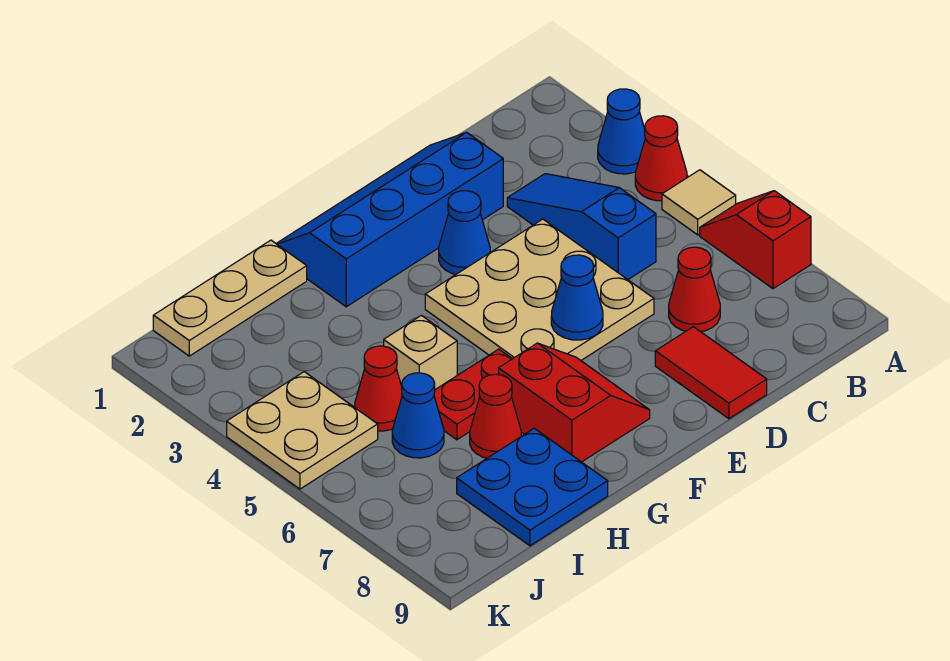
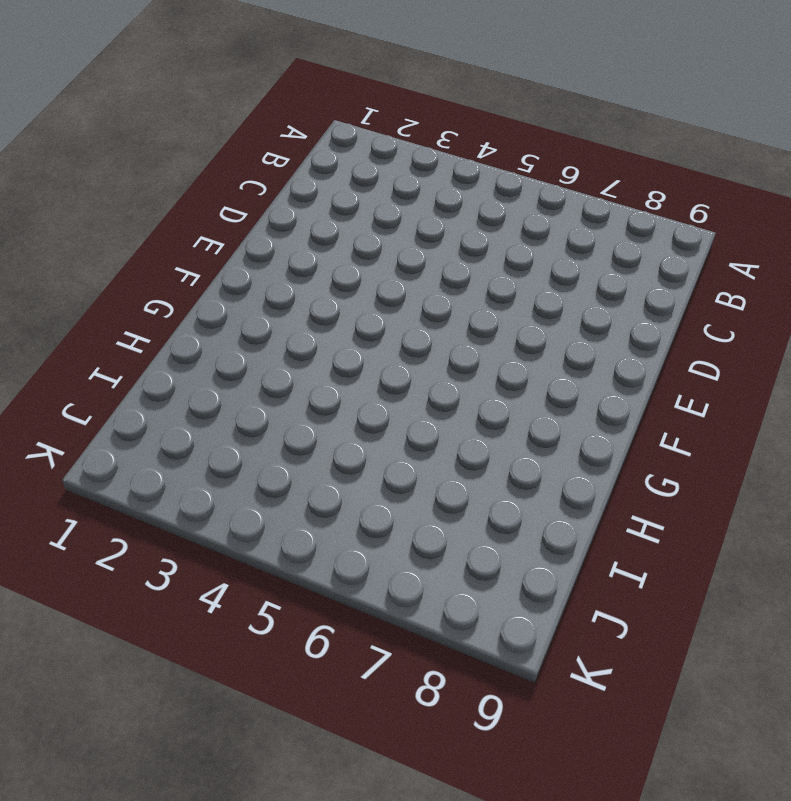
none -> blue 1x1 cone [598,89,645,174]
none -> red 1x1 cone [635,116,687,201]
none -> tan 1x1 tile [662,170,736,235]

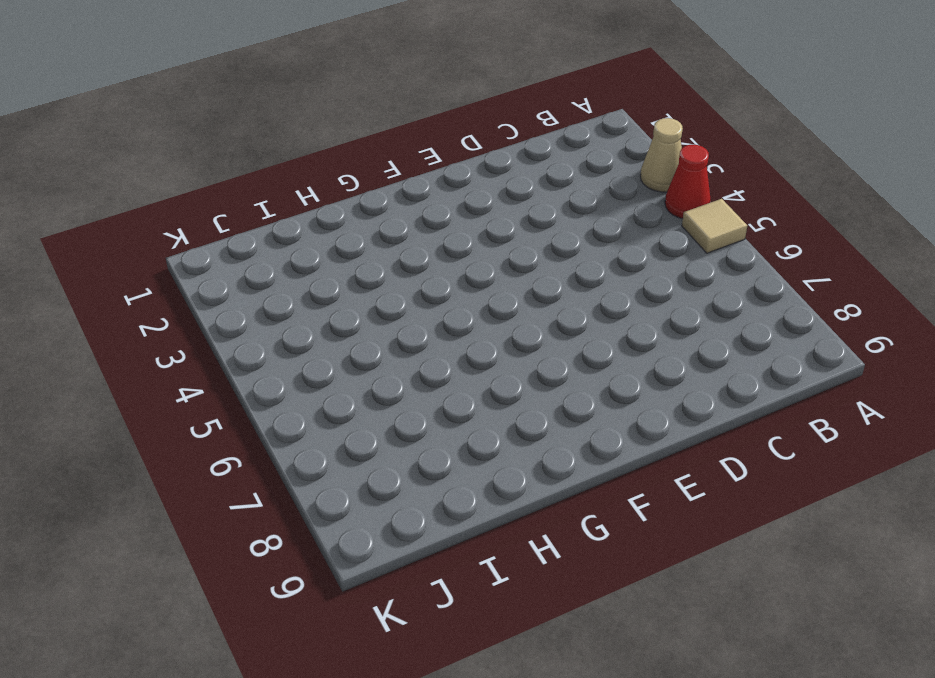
tan 1x1 cone [640,118,683,192] -> blue 1x1 cone [598,89,645,174]
none -> red 1x2 slope [700,191,811,289]
none -> blue 1x3 slope [507,174,656,280]
none -> red 1x1 cone [669,247,720,332]

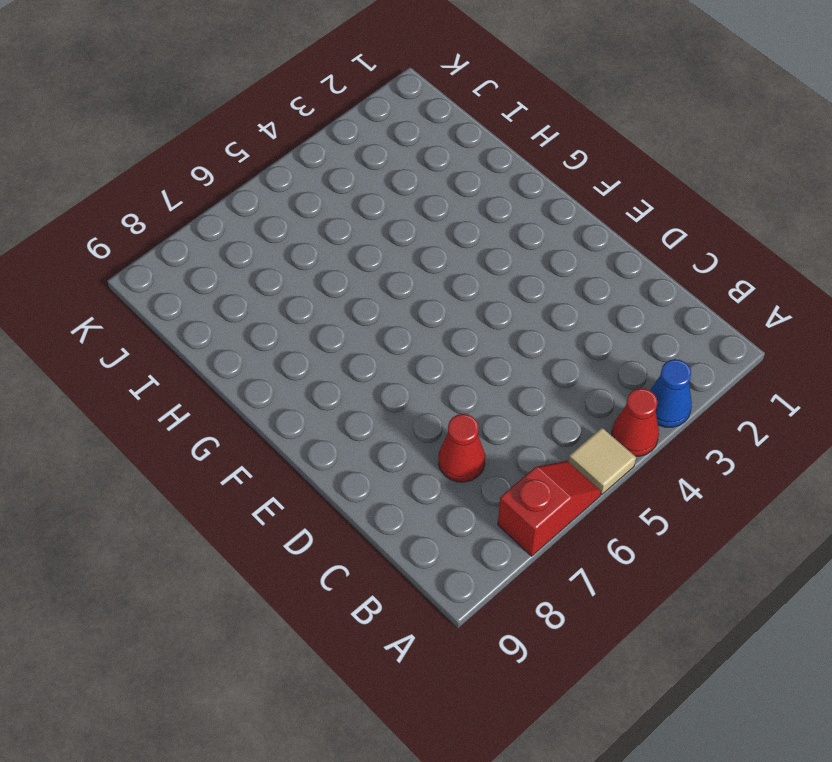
none -> blue 1x3 slope [507,174,656,280]
none -> blue 2x4 slope [276,132,503,307]
none -> tan 3x3 plate [425,219,654,360]

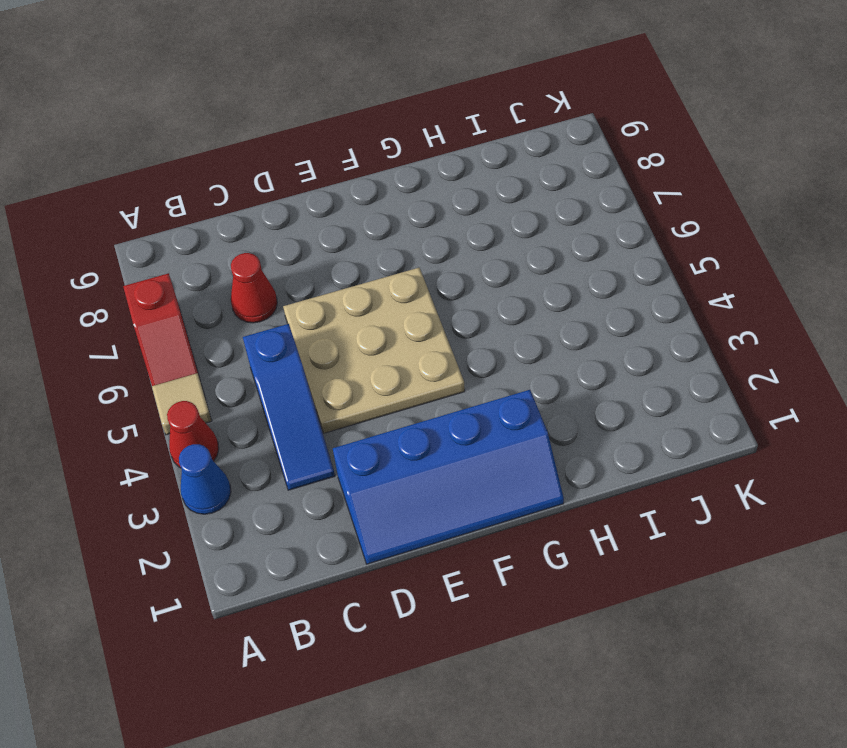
none -> red 1x2 tile [655,327,767,419]
none -> blue 1x1 cone [439,191,490,274]
none -> red 2x2 slope [499,343,650,462]

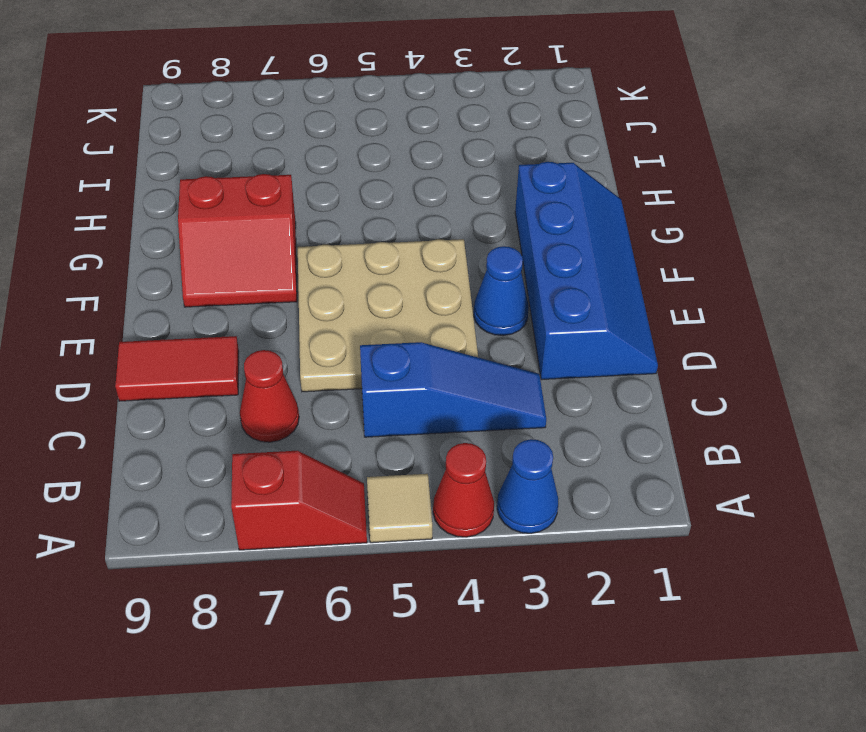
none -> red 1x2 plate [434,349,512,440]
none -> tan 1x3 plate [153,240,307,356]
none -> tan 1x1 brick [384,315,457,389]

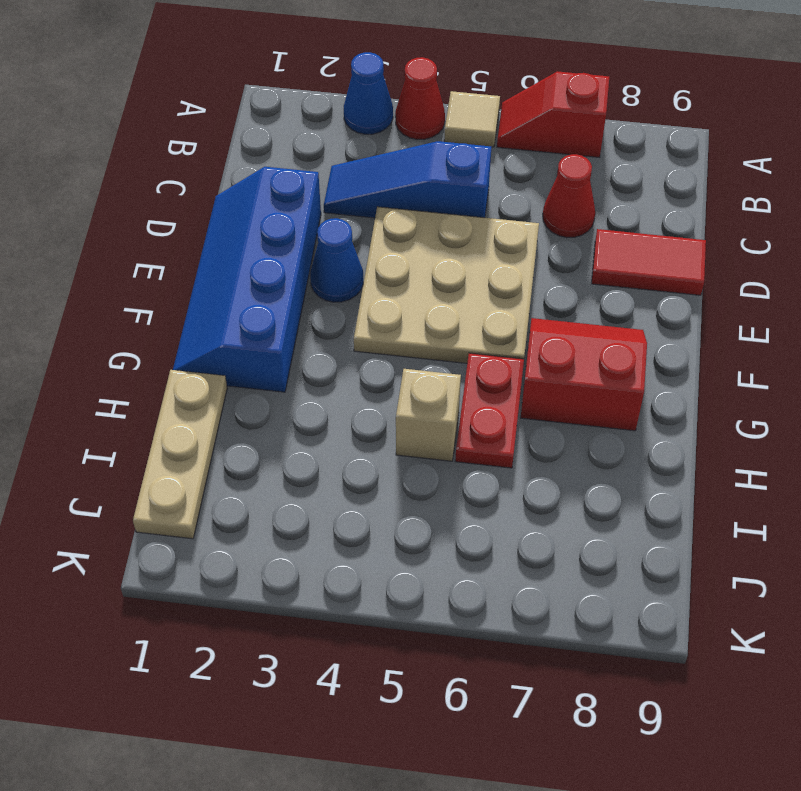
none -> red 1x1 cone [470,374,521,458]
none -> blue 2x2 plate [457,428,608,546]
none -> red 1x1 cone [355,346,402,431]

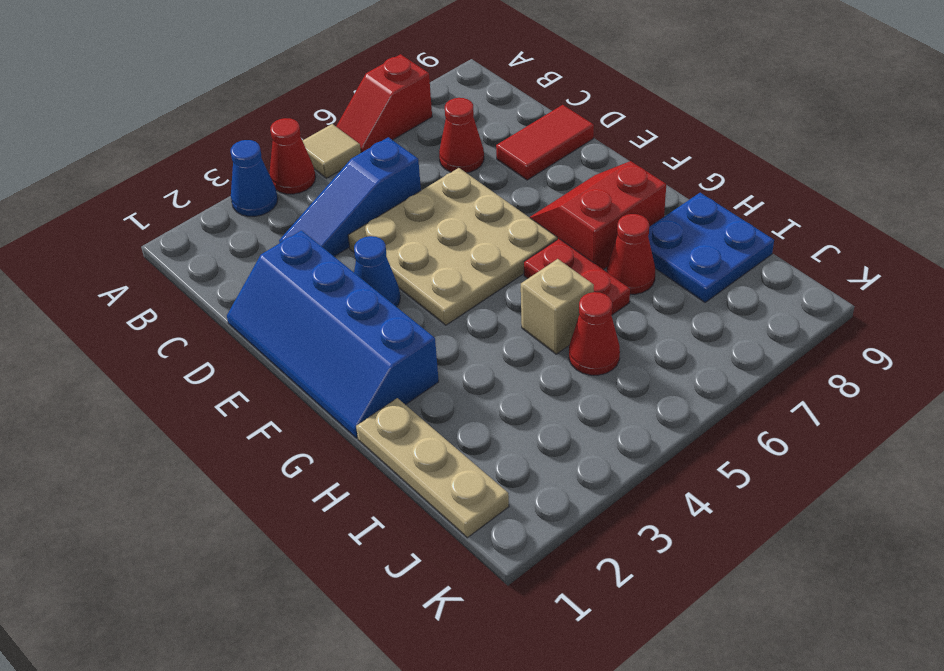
none -> blue 1x1 cone [392,373,444,458]
none -> tan 2x2 plate [227,372,378,489]
none -> blue 1x1 cone [551,255,603,340]

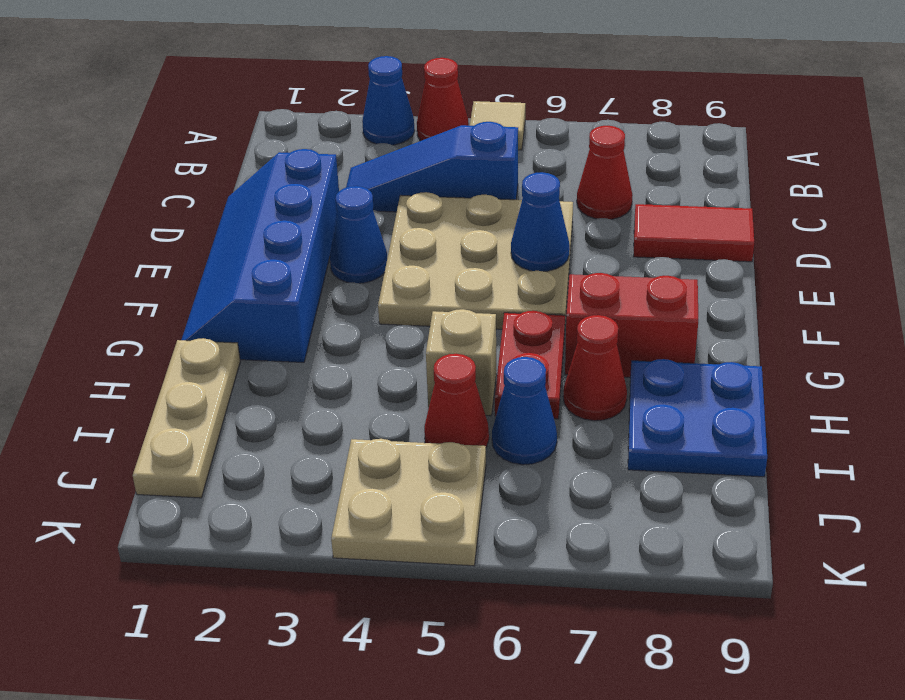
none -> red 1x2 slope [700,191,811,289]

